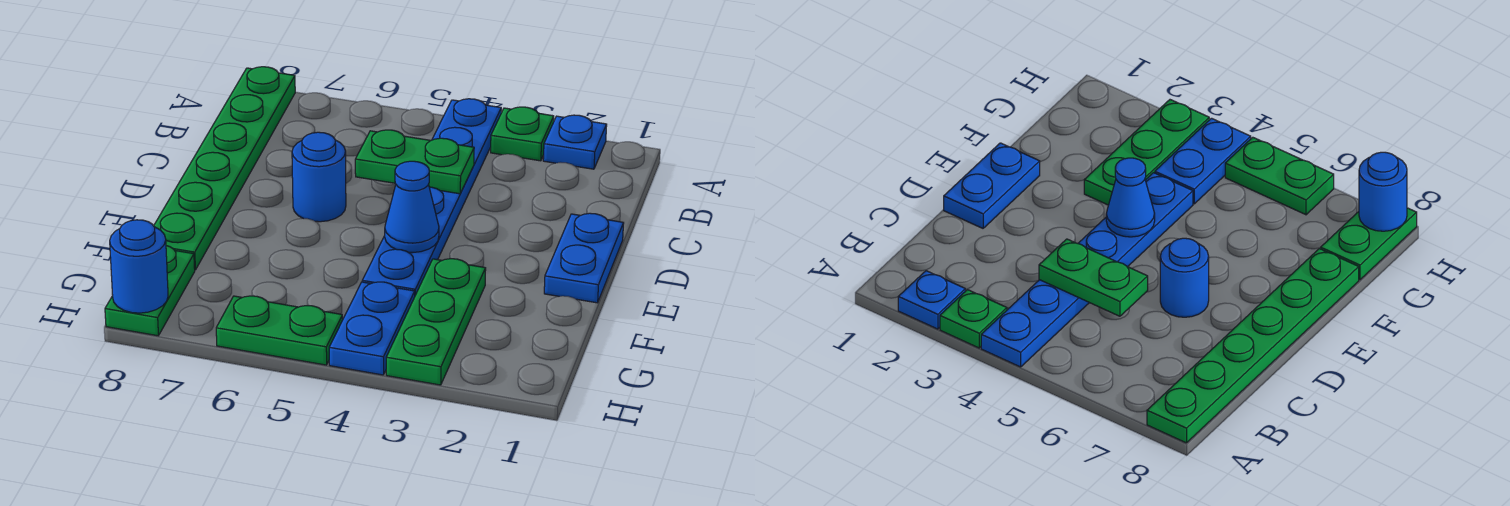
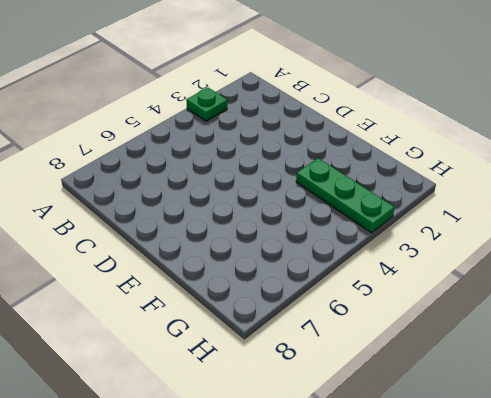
none -> blue 1x1 plate [543,115,607,169]
none -> blue 1x6 plate [362,99,501,295]
none -> green 1x6 plate [154,67,295,270]

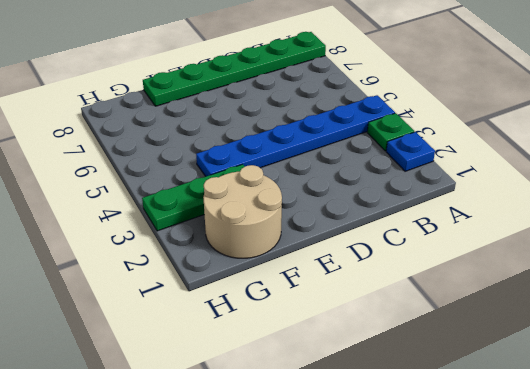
tan 2x2 round brick [203,165,282,258] -> none
none -> blue 1x2 plate [544,213,624,303]
none -> blue 1x1 round brick [292,132,346,222]
none -> blue 1x2 plate [329,282,415,375]

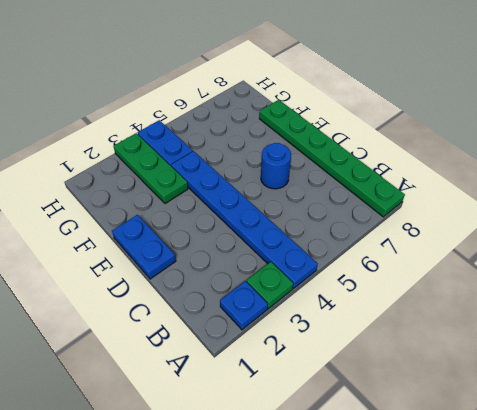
none -> green 1x2 plate [105,246,195,336]
none -> green 1x2 plate [216,296,343,365]
none -> green 1x2 plate [355,130,474,194]

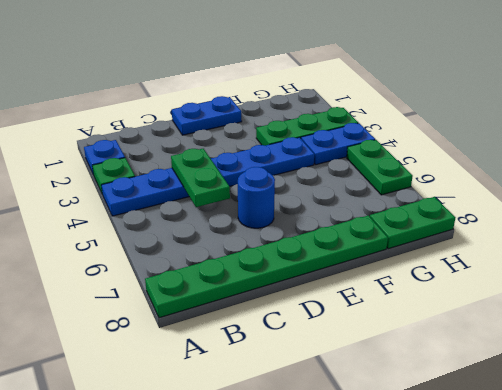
none -> blue 1x1 cone [385,161,439,253]
none -> blue 1x1 round brick [110,220,168,313]

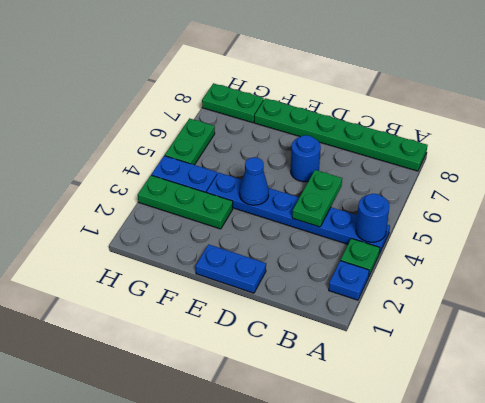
blue 1x1 round brick [356,194,390,242] -> blue 1x1 round brick moved to [110,220,168,313]

